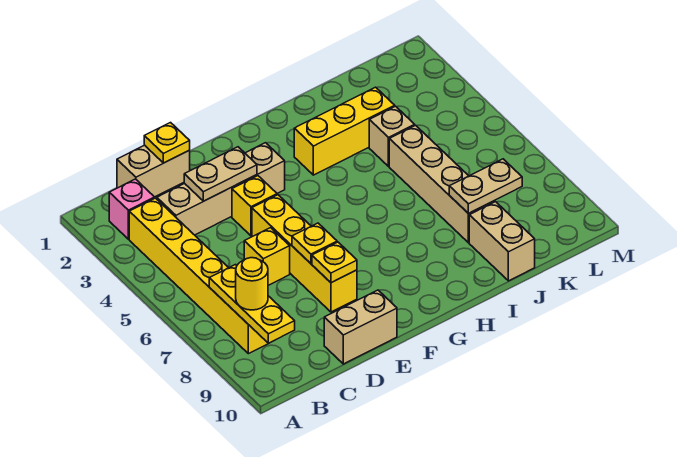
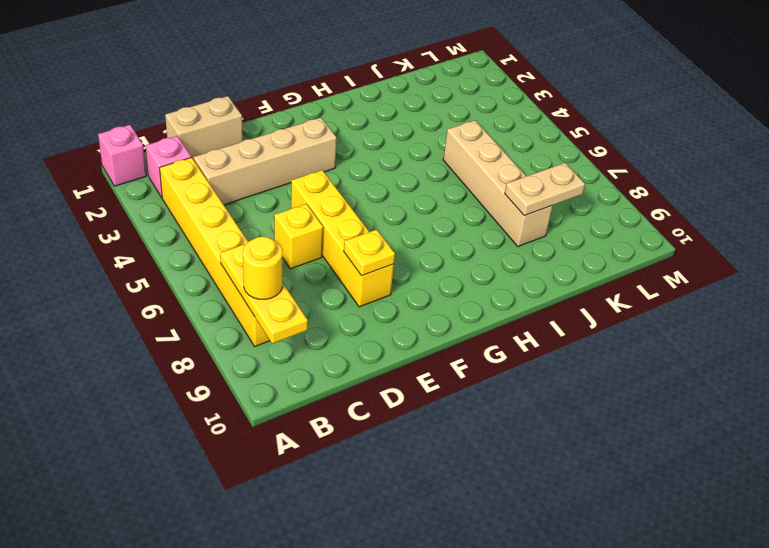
pink 1x1 brick [98,125,146,186] -> none
none -> tan 1x2 brick [324,290,397,364]
none -> yellow 1x1 brick [232,176,277,236]
none -> yellow 1x3 brick [294,87,395,175]

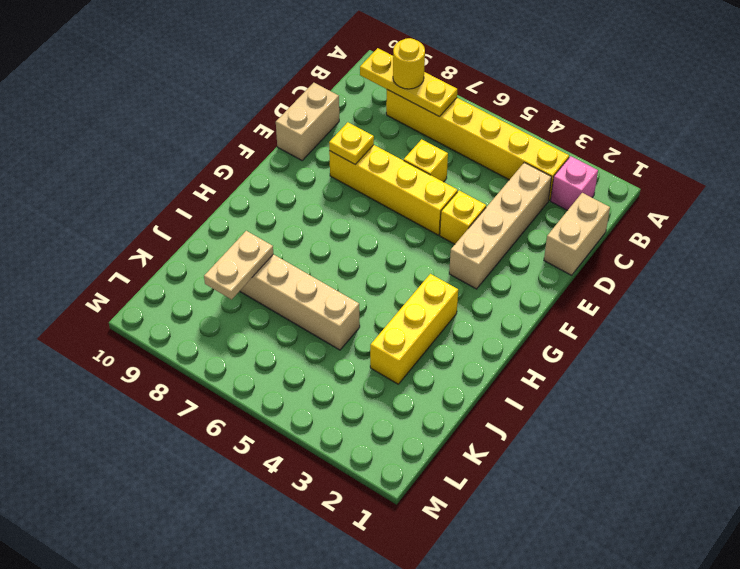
none -> tan 1x1 brick [369,106,415,167]
none -> tan 1x2 brick [469,202,535,281]
none -> yellow 1x1 plate [144,123,190,163]

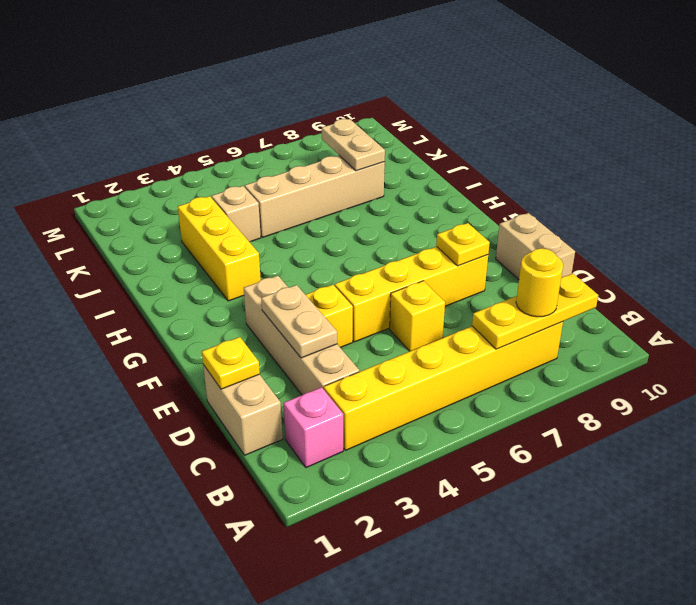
none -> tan 1x2 brick [469,202,535,281]
none -> yellow 1x1 plate [292,223,337,263]

